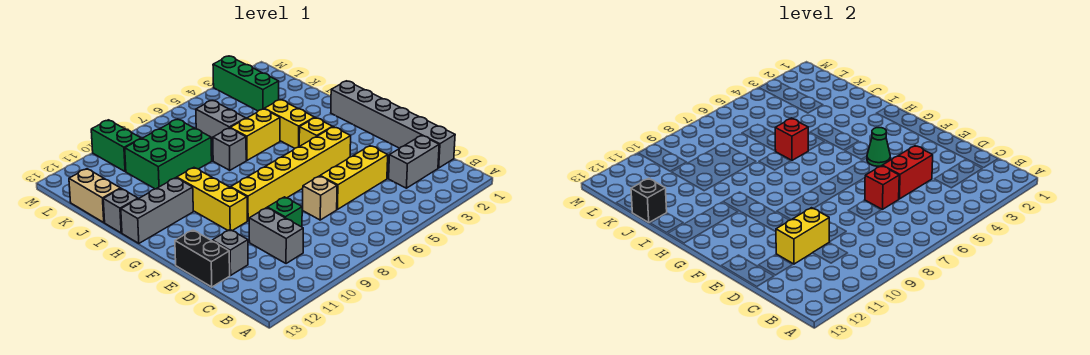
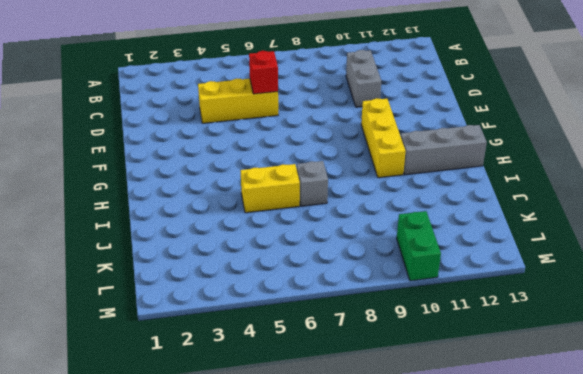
none -> grey 1x6 brick [331,81,455,168]
none -> grey 1x2 brick [389,135,439,188]
none -> tan 1x1 brick [303,176,337,220]

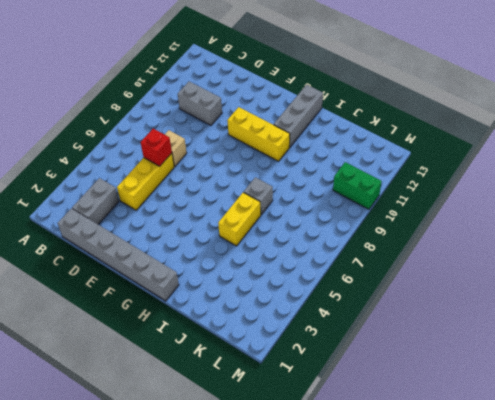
none -> green 1x1 brick [267,197,302,227]
none -> grey 1x1 brick [212,230,248,275]
none -> black 1x2 brick [175,230,230,287]

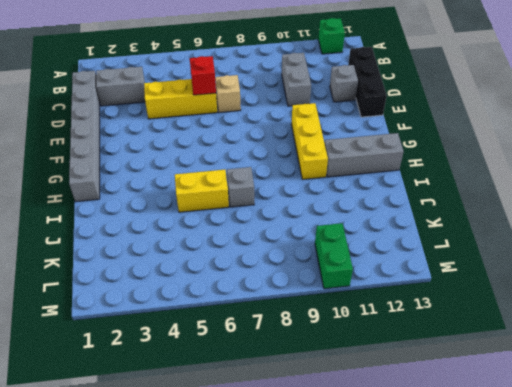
green 1x1 brick [318,18,345,54] -> green 1x1 brick moved to [267,197,302,227]
black 1x3 brick [348,47,387,117] -> black 1x2 brick [175,230,230,287]
none -> yellow 1x6 brick [231,127,351,221]
none -> yellow 1x1 brick [299,118,333,146]
none -> yellow 1x2 brick [265,100,315,148]

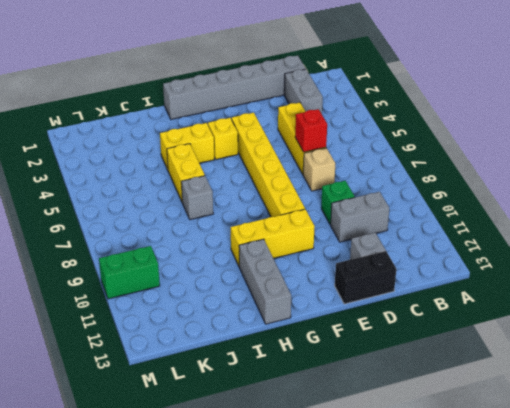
none -> grey 1x1 brick [103,188,138,233]
none -> grey 1x2 brick [196,100,246,142]
none -> green 2x3 brick [125,119,212,189]

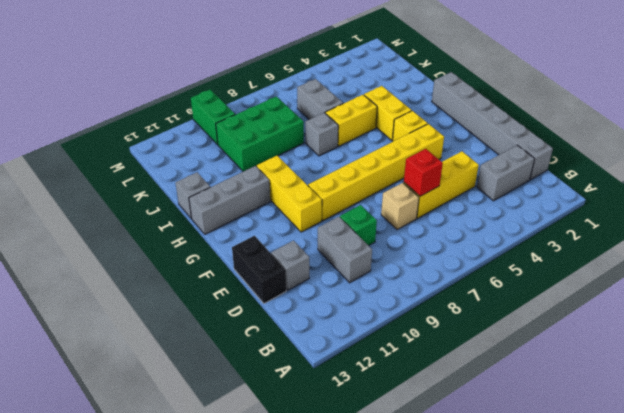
none -> tan 1x2 brick [69,169,120,222]
none -> green 1x3 brick [213,56,279,111]
none -> red 1x2 brick [882,146,933,199]

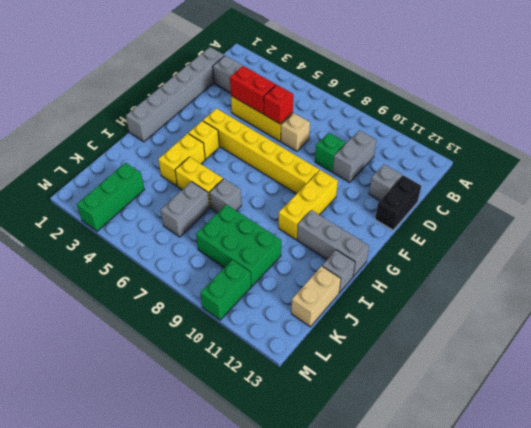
none -> yellow 1x2 brick [776,208,829,264]
none -> green 1x1 cone [867,128,890,166]
none -> red 1x1 brick [775,118,808,160]

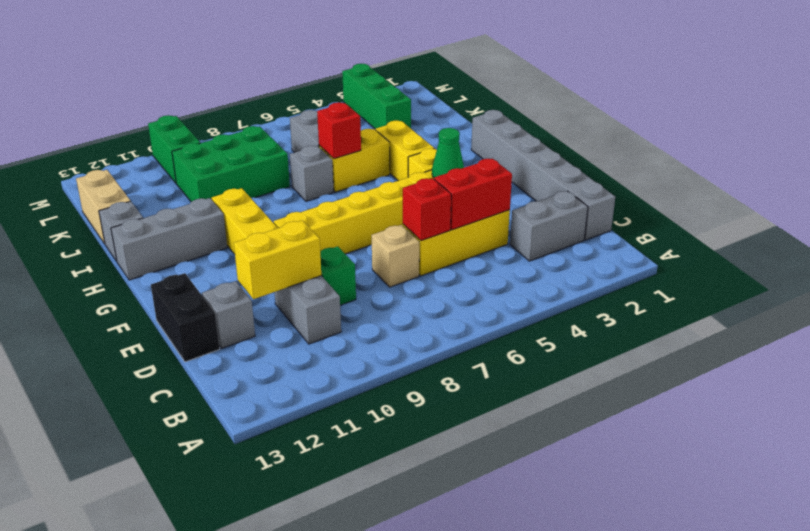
none -> black 1x1 brick [631,179,667,222]

